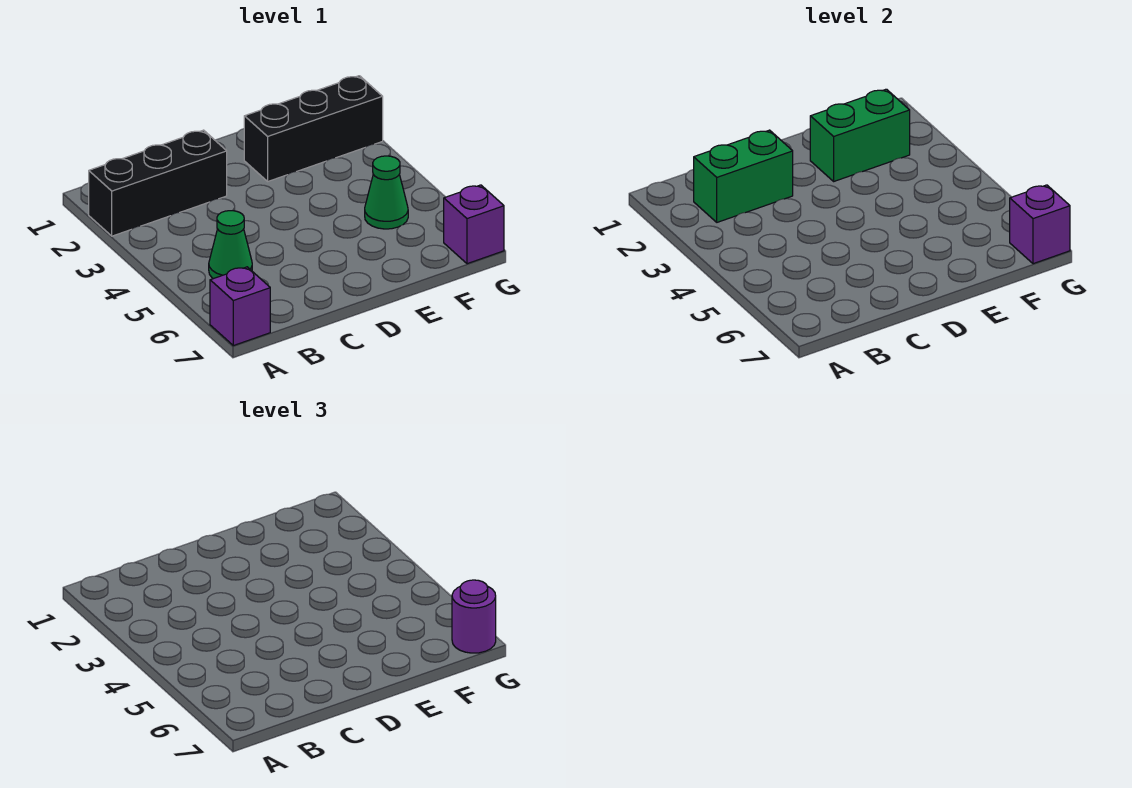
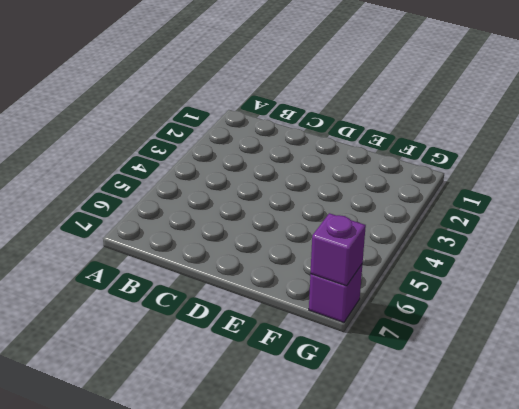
none -> black 1x3 brick [89,130,227,236]
none -> purple 1x1 brick [210,267,270,346]

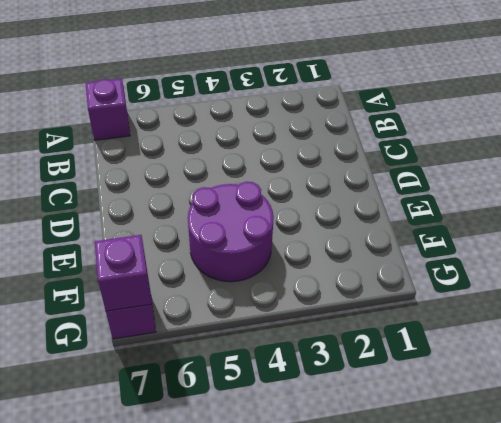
purple 2x2 round brick [188,182,274,282] -> green 1x1 cone [365,156,408,229]
none -> black 1x3 brick [89,130,227,236]
none -> green 1x1 cone [209,211,252,279]

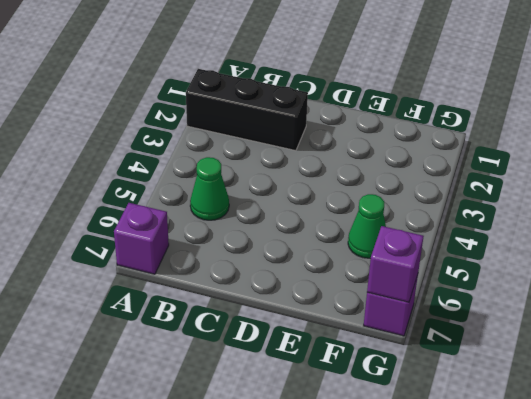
none -> black 1x3 brick [244,76,383,181]
none -> green 1x2 brick [694,130,793,222]

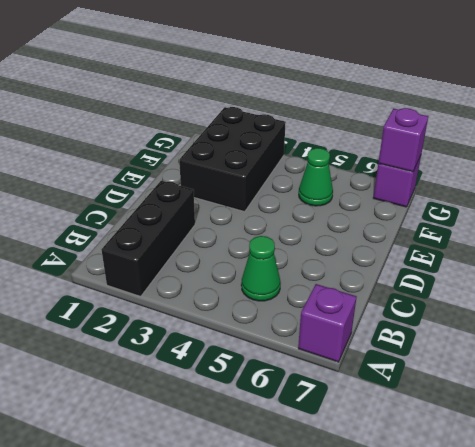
black 2x3 brick [179,107,286,212] -> black 1x3 brick [244,76,383,181]
none -> green 1x2 brick [694,130,793,222]
none -> green 1x2 brick [810,89,910,181]

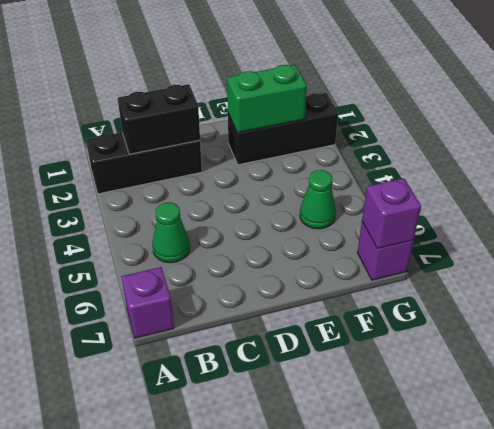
black 1x2 brick [118,84,200,154] -> green 1x2 brick [694,130,793,222]
none -> purple 1x1 round brick [452,580,496,653]

